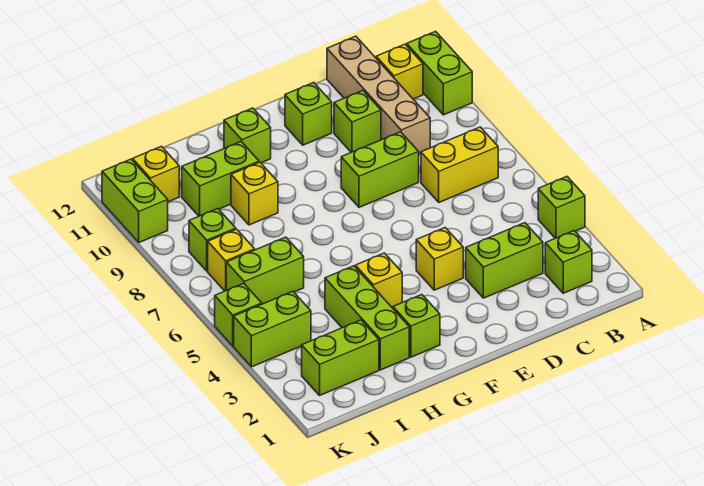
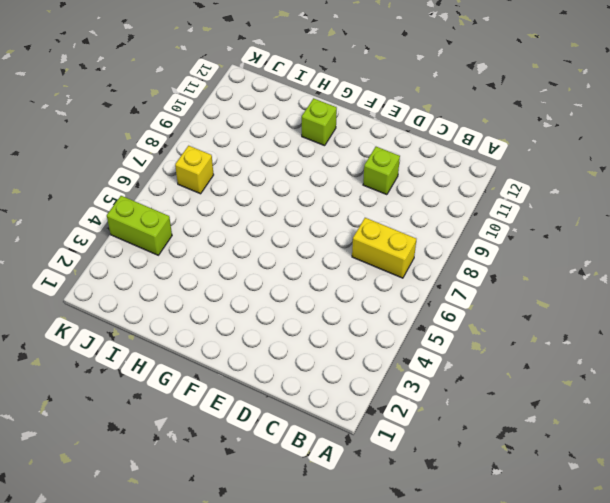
none -> lime 1x1 brick [538,177,585,238]
none -> lime 1x2 brick [407,31,472,115]
none -> lime 1x1 brick [545,231,592,293]

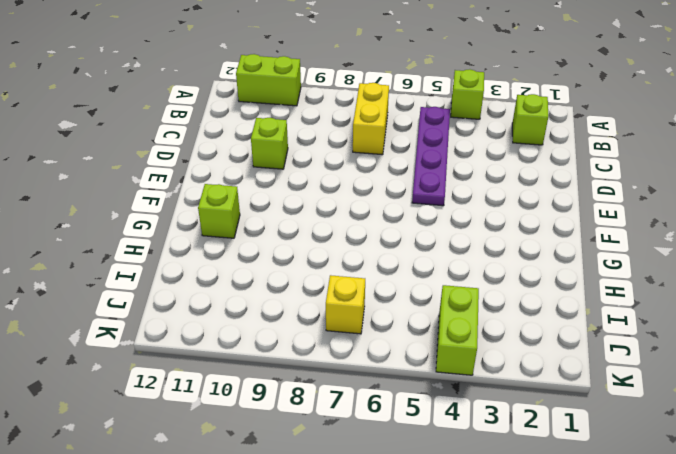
purple 1x4 plate [412,107,450,206] -> none
none -> yellow 1x1 brick [376,44,423,99]
none -> lime 1x2 brick [466,223,543,298]
none -> tan 1x4 brick [327,36,430,154]

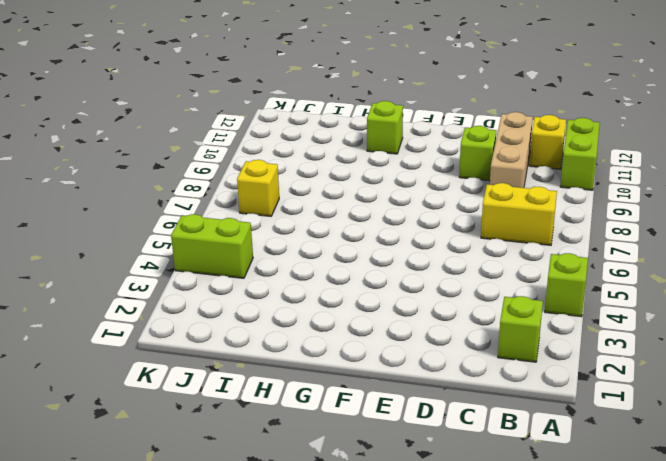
tan 1x3 brick [490,112,533,188] -> tan 1x4 brick [327,36,430,154]
none -> lime 1x2 brick [466,223,543,298]
none -> lime 1x2 brick [341,132,419,207]
none -> yellow 1x1 brick [416,228,463,290]

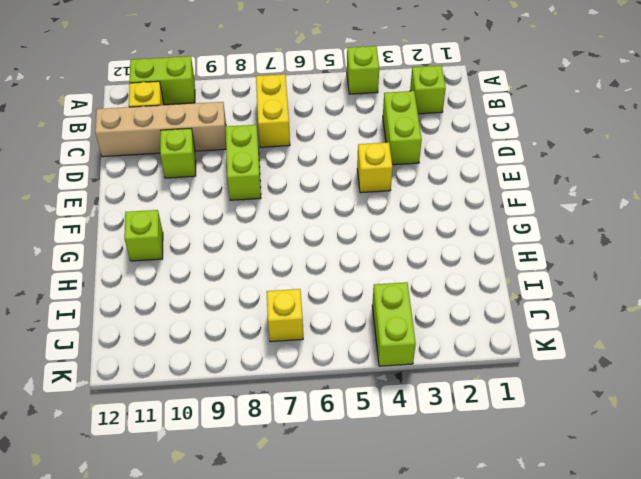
none -> lime 1x1 brick [285,83,332,145]
none -> lime 1x1 brick [393,295,440,357]
none -> yellow 1x1 brick [355,253,402,308]

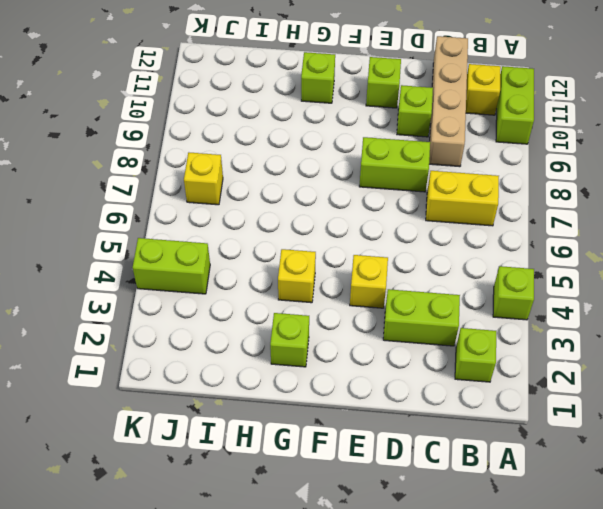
none -> lime 1x3 brick [325,266,409,370]
none -> yellow 1x1 brick [231,162,278,225]
none -> lime 1x2 brick [182,142,259,216]

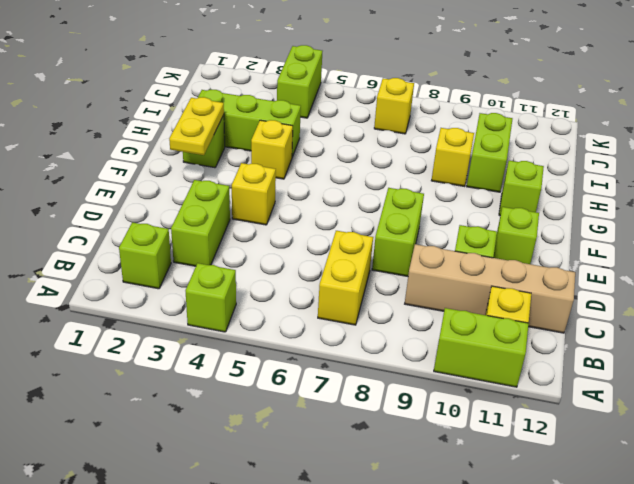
yellow 1x2 plate [169,97,224,155] -> none
none -> lime 1x2 brick [302,320,379,395]
none -> lime 1x2 brick [226,237,304,304]
none -> lime 1x1 brick [189,209,236,271]

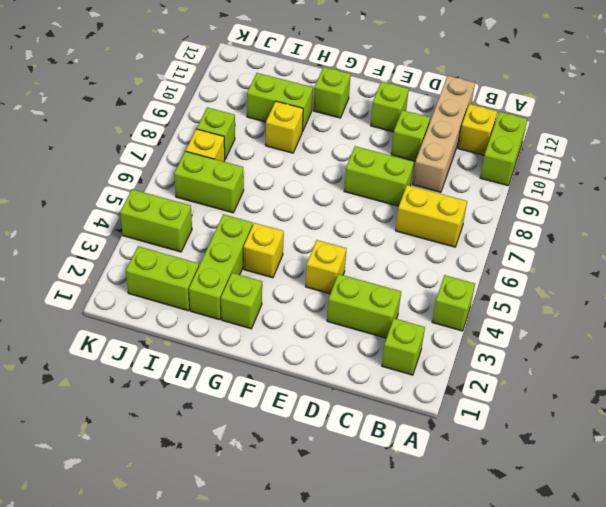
none -> yellow 1x1 brick [132,146,179,202]
none -> lime 1x1 brick [215,283,262,346]
none -> lime 1x2 brick [102,159,168,242]

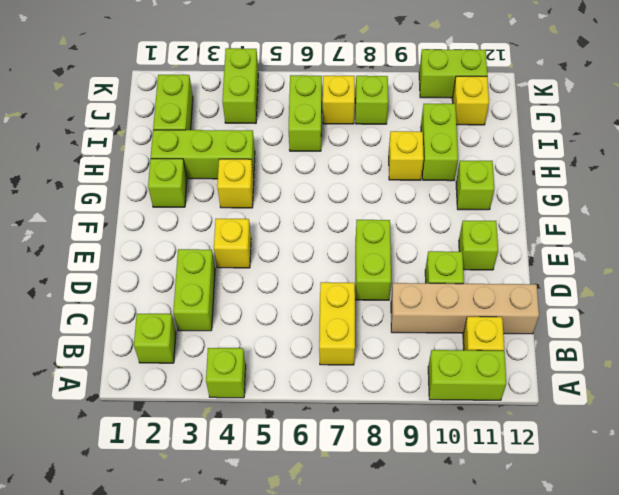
none -> lime 1x1 brick [215,283,262,346]

